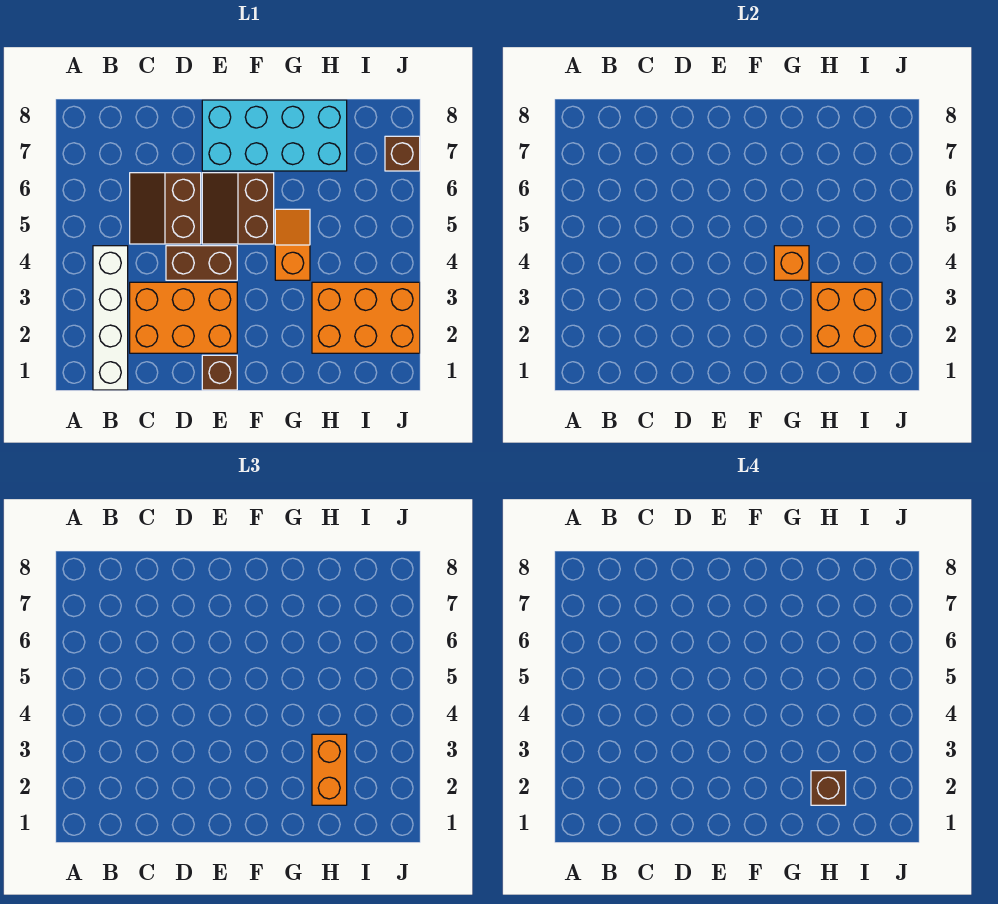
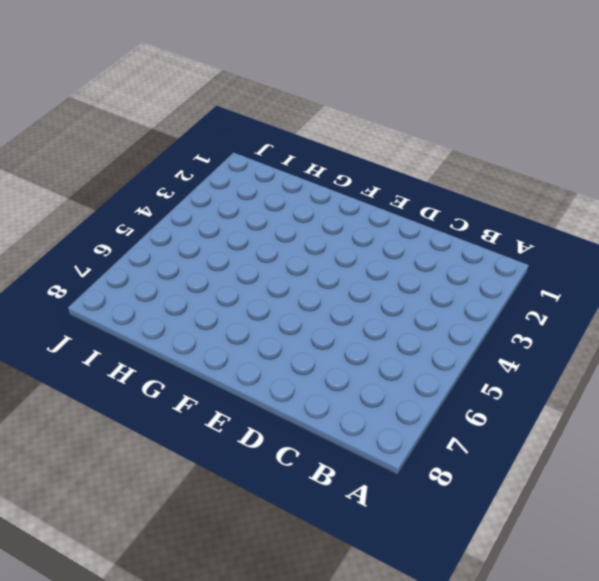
none -> white 1x4 brick [93,246,128,390]
none -> orange 2x3 brick [130,282,237,353]
none -> brown 2x2 slope [130,173,201,244]

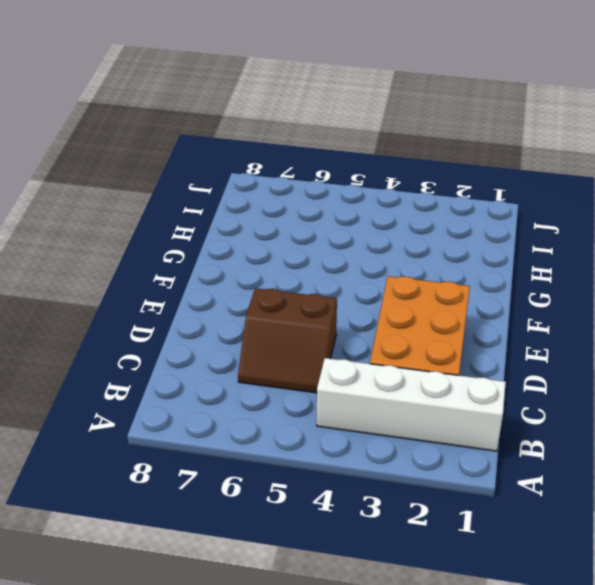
none -> brown 1x2 brick [166,246,237,280]
none -> brown 1x1 brick [202,355,237,390]
none -> brown 2x2 slope [202,173,274,244]

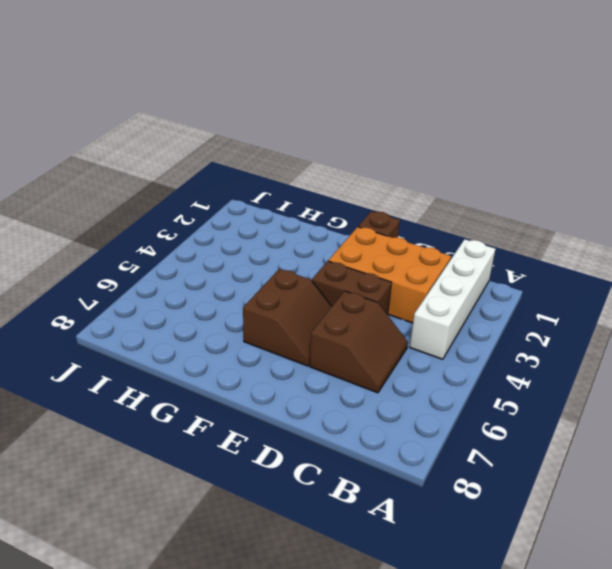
none -> cyan 2x4 brick [202,100,347,171]
none -> orange 1x2 slope [275,209,310,280]
none -> orange 2x3 brick [312,282,420,353]

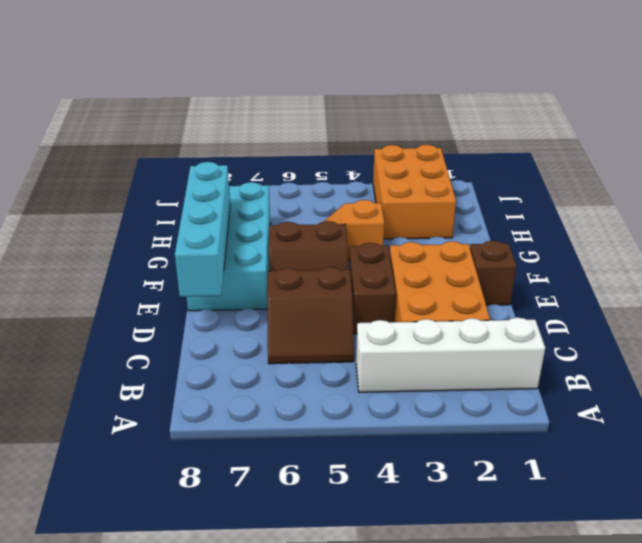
cyan 1x4 brick [175,162,230,297] -> none
none -> brown 1x1 brick [385,136,420,171]
none -> orange 1x1 brick [774,246,809,280]
none -> orange 2x2 brick [811,282,882,353]

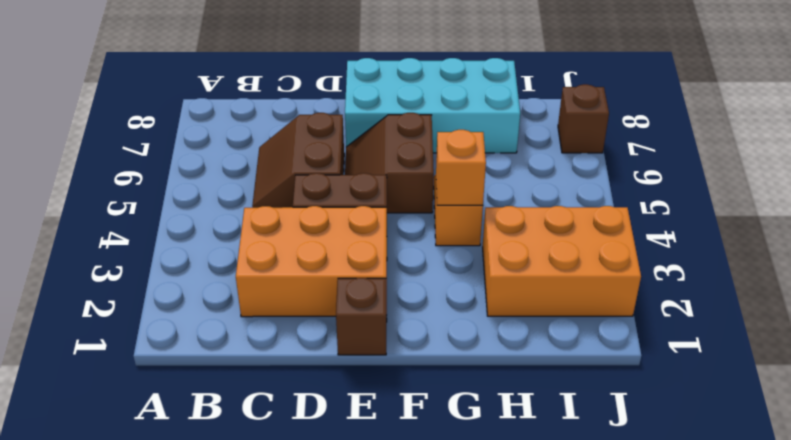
none -> white 1x4 brick [93,246,128,390]
none -> orange 2x2 brick [811,282,882,353]
none -> orange 1x2 brick [312,734,347,805]

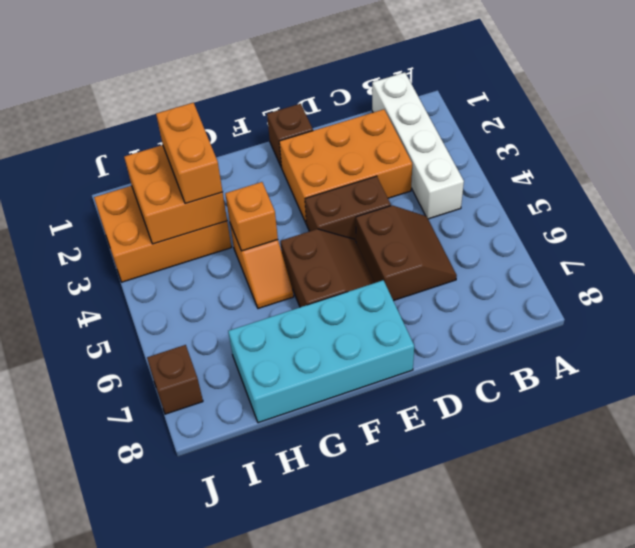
none -> brown 1x1 brick [811,771,846,805]

